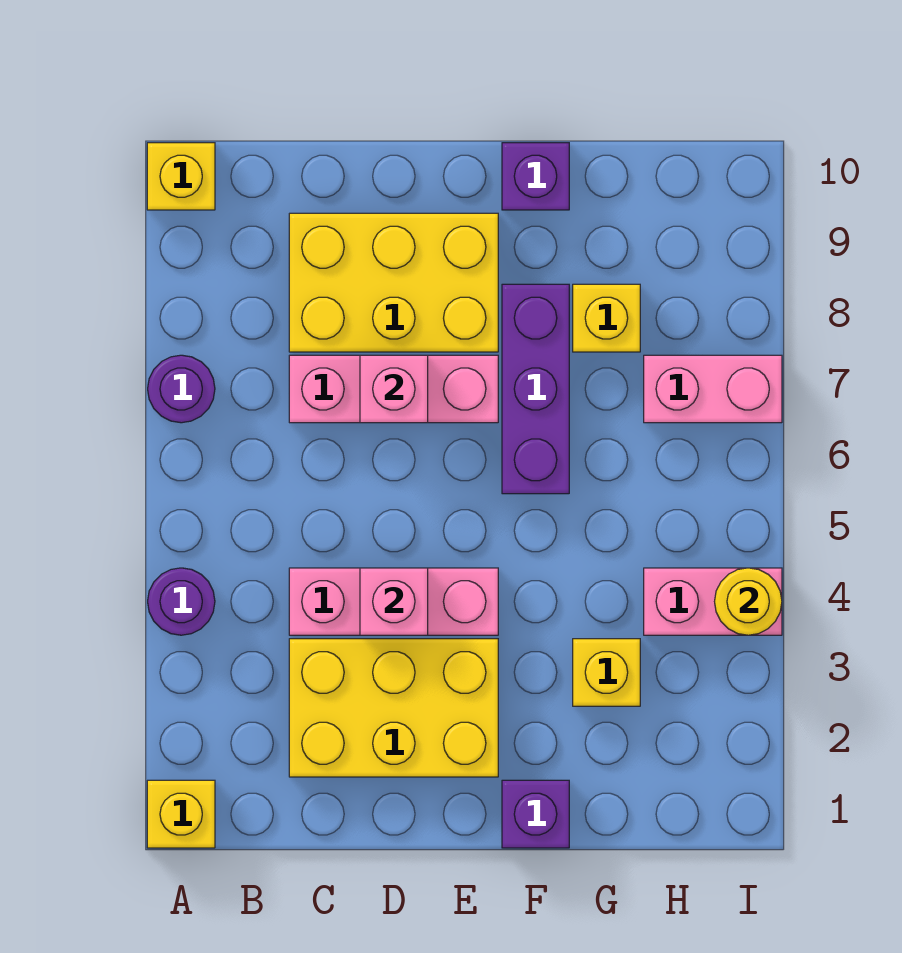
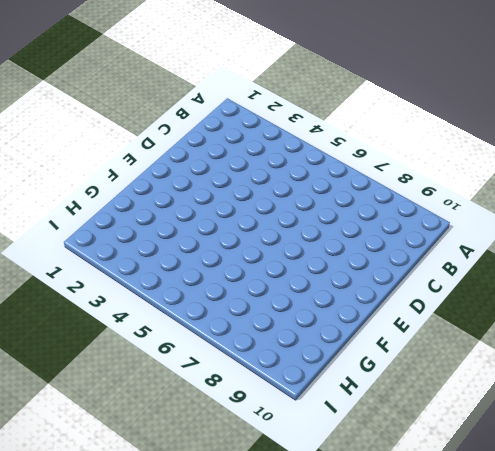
none -> yellow 1x1 brick [147,780,215,848]
none -> purple 1x1 round brick [148,568,215,635]
none -> purple 1x1 round brick [148,355,215,423]

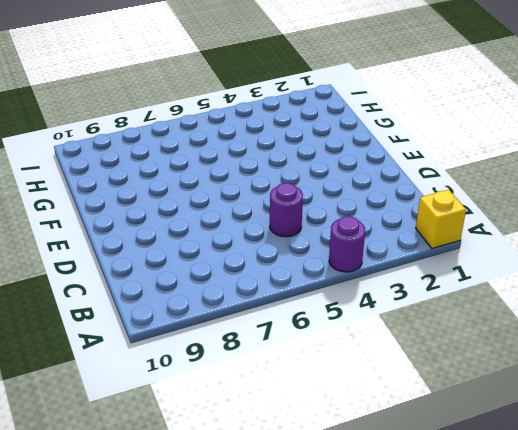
purple 1x1 round brick [270,183,303,237] -> purple 1x1 round brick moved to [148,355,215,423]
none -> yellow 1x1 brick [147,143,215,210]
none -> yellow 2x3 brick [289,639,498,777]
none -> pink 1x3 brick [289,568,498,635]

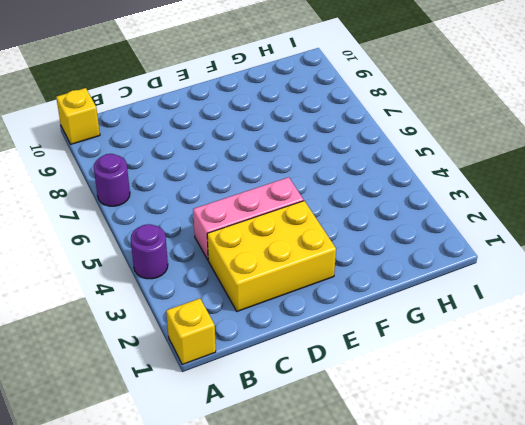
none -> pink 1x3 brick [289,355,498,423]
none -> yellow 2x3 brick [289,213,498,352]
none -> purple 1x1 brick [502,780,569,848]

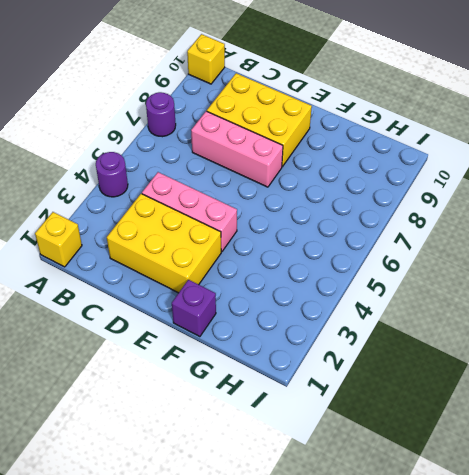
none -> purple 1x3 brick [502,284,569,494]
none -> purple 1x1 brick [502,143,569,210]
none -> yellow 1x1 brick [573,639,640,706]

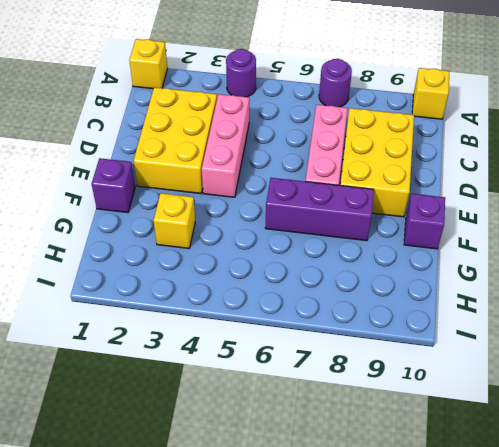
none -> yellow 1x1 brick [573,284,640,352]
none -> pink 1x2 brick [644,568,782,635]
none -> pink 1x2 brick [644,355,782,423]

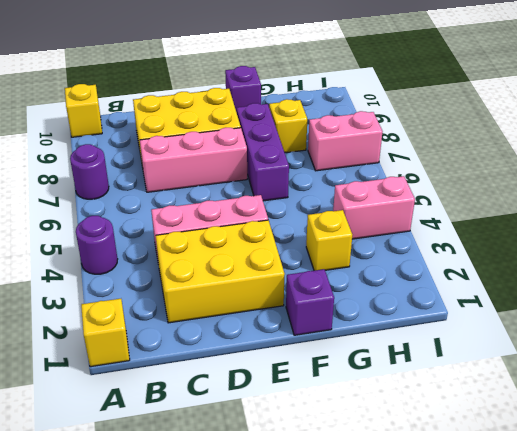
none -> pink 1x1 brick [360,568,428,635]
none -> pink 1x1 brick [360,355,428,423]
none -> yellow 1x1 round brick [715,568,782,635]

